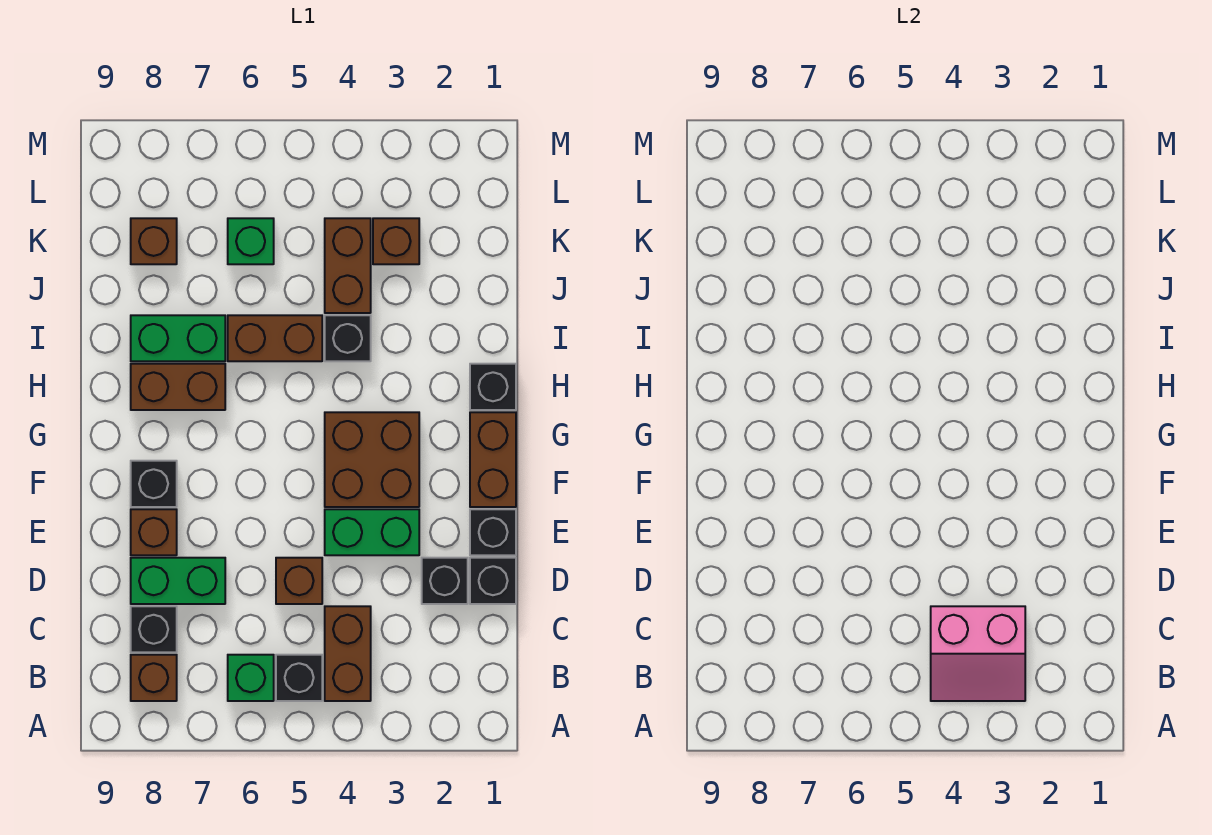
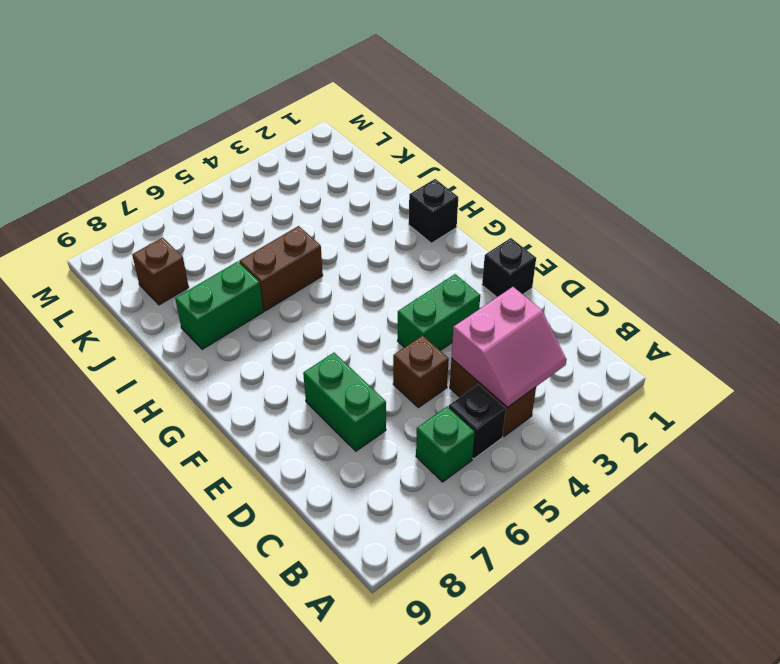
green 1x2 brick [303,353,386,451] -> green 1x2 brick turned to [131,558,225,604]
none -> brown 1x1 brick [131,655,177,701]
none -> black 1x1 brick [131,606,177,652]
none -> black 1x1 brick [470,558,516,604]

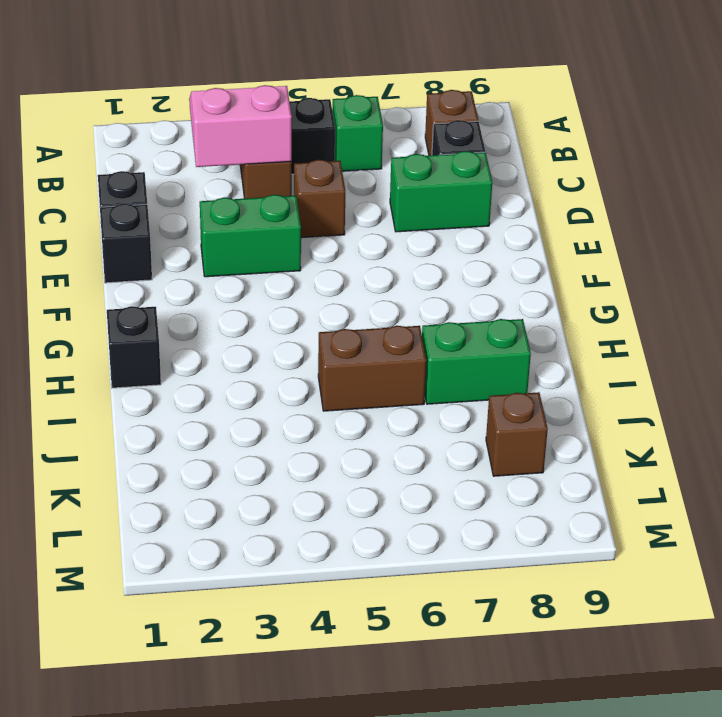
none -> black 1x1 brick [422,558,468,604]
none -> brown 1x1 brick [131,509,177,555]
none -> brown 1x2 brick [470,412,516,507]

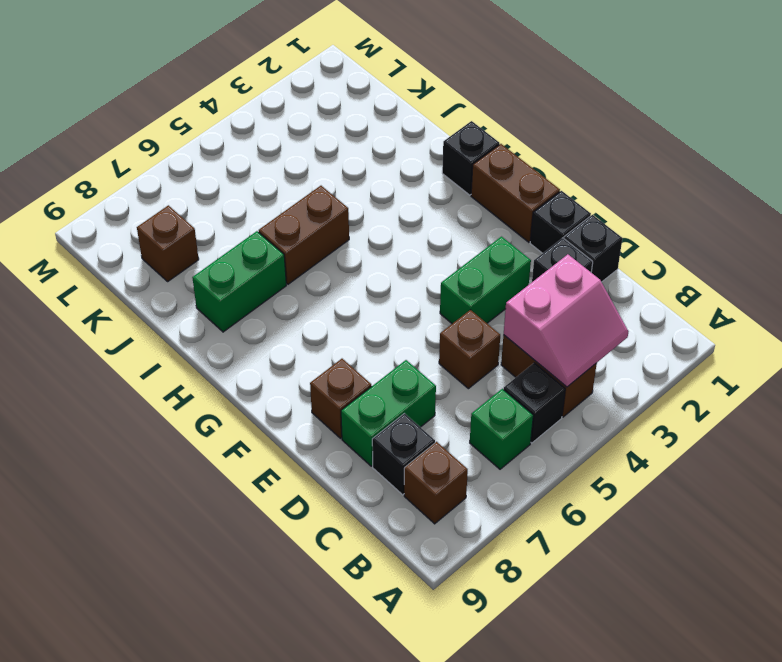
none -> brown 2x2 brick [325,412,419,507]
none -> black 1x1 brick [131,461,177,507]
none -> brown 1x2 brick [131,364,225,410]

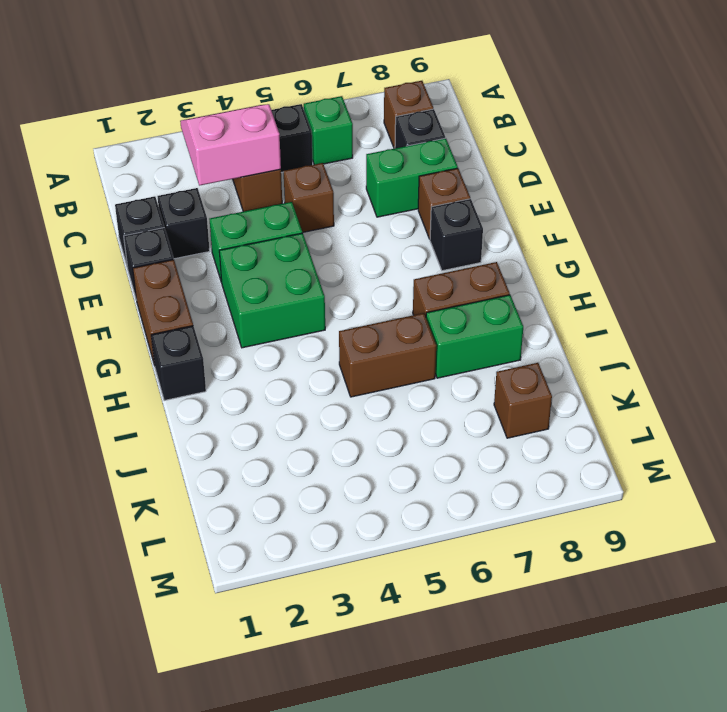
green 2x2 brick [219,233,325,348] -> brown 2x2 brick [325,412,419,507]
none -> black 1x1 brick [325,315,371,361]
none -> brown 1x2 brick [325,218,371,313]
none -> brown 1x1 brick [373,218,419,264]

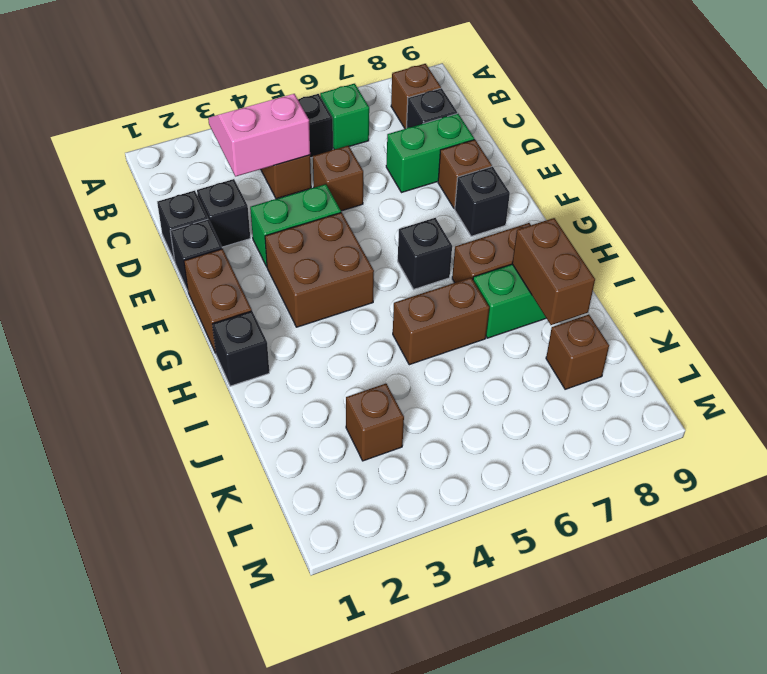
black 1x1 brick [398,218,452,289] -> black 1x1 brick moved to [325,315,371,361]
brown 1x2 brick [512,218,595,325] -> brown 1x2 brick moved to [325,218,371,313]
none -> green 1x1 brick [228,218,274,264]

